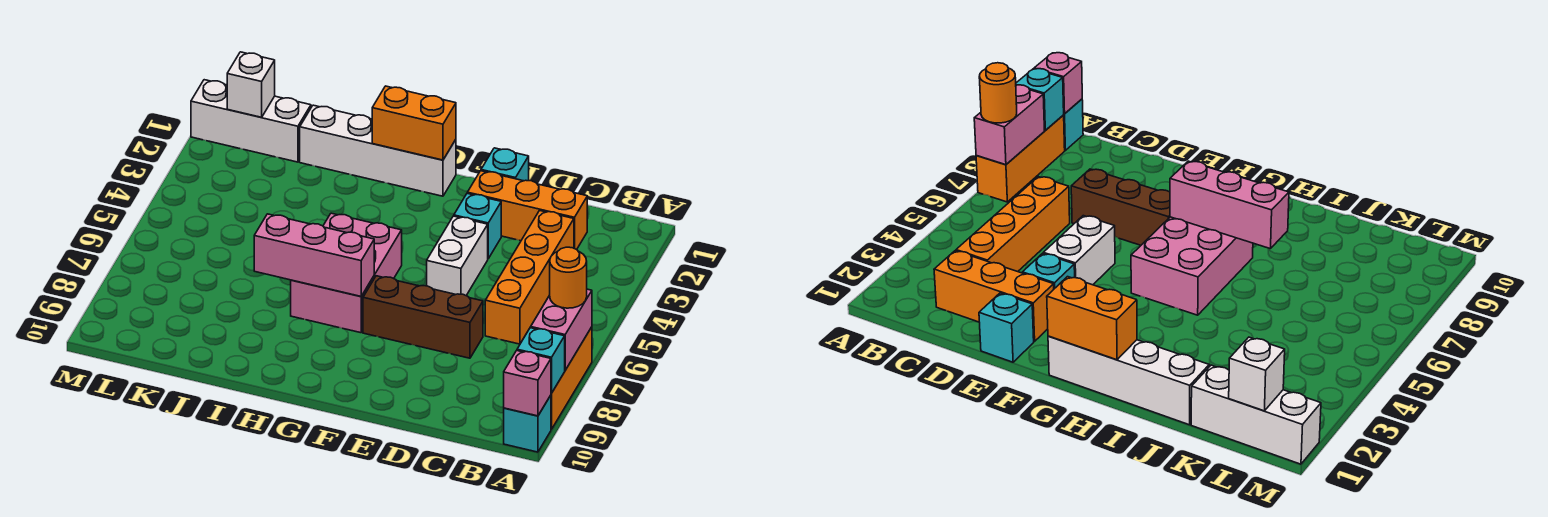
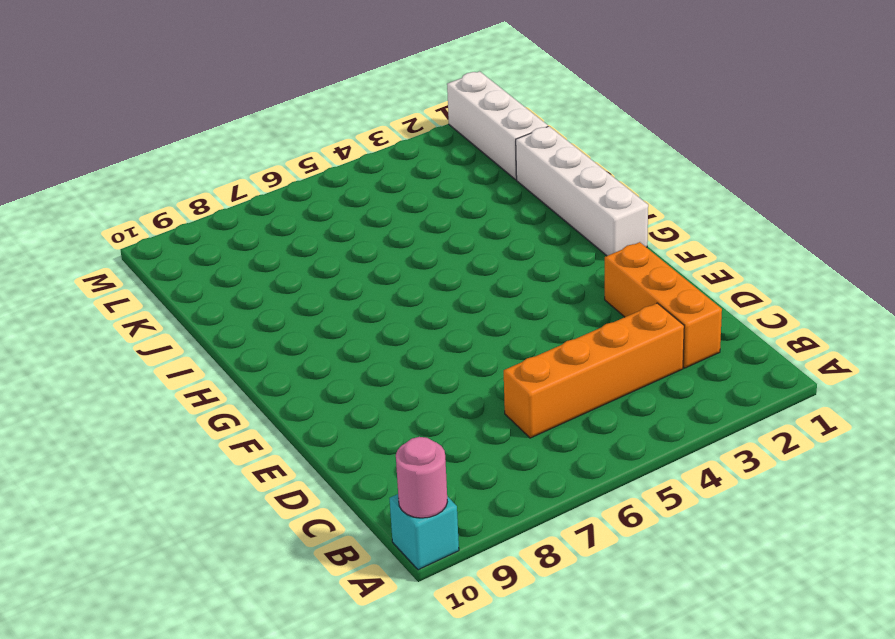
pink 1x1 round brick [396,437,447,518] -> pink 1x1 brick [504,351,551,416]
none -> orange 1x3 brick [551,327,592,429]
none -> brown 1x3 brick [363,276,483,358]
none -> cyan 1x1 brick [481,148,529,181]

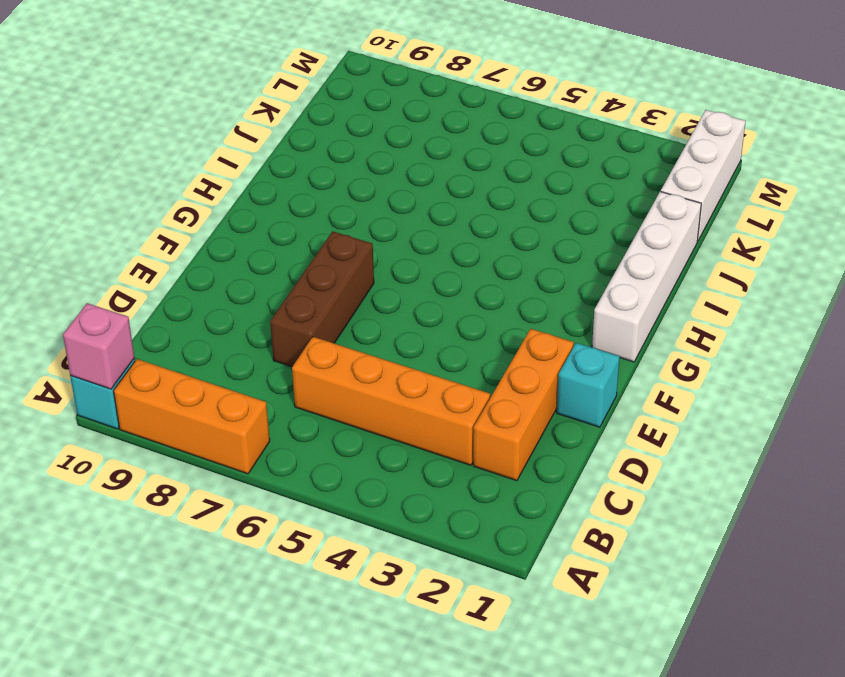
none -> cyan 1x1 brick [454,194,501,259]
none -> white 1x2 brick [427,216,488,295]
none -> pink 2x3 brick [291,213,402,333]

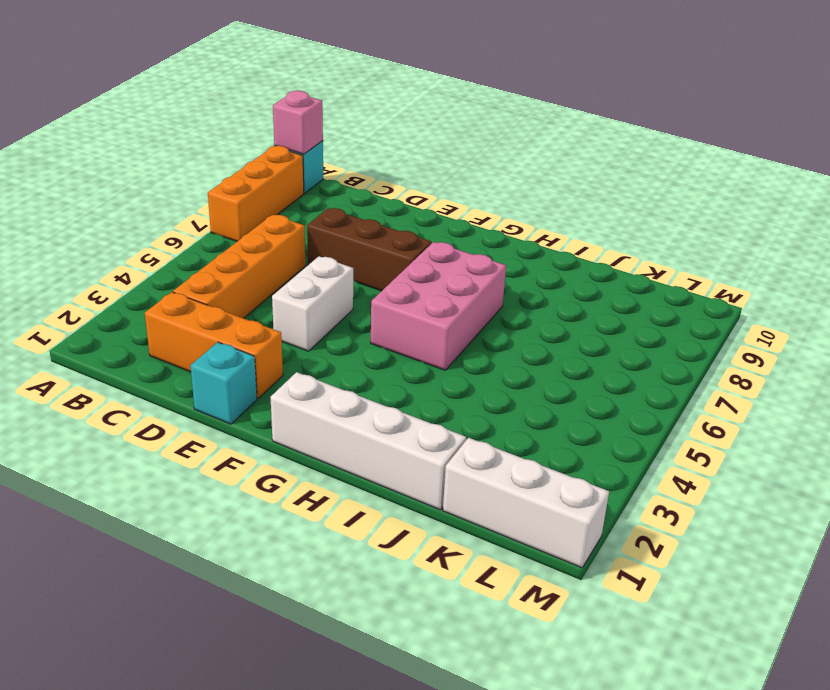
none -> cyan 1x1 brick [454,194,501,259]
none -> pink 1x2 brick [531,289,592,370]
none -> cyan 1x1 brick [517,328,565,393]

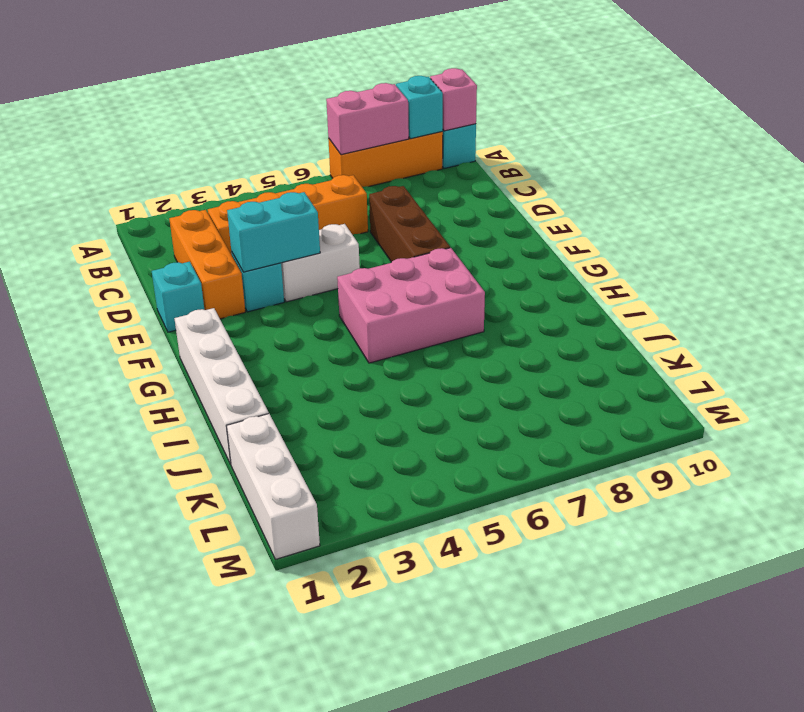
cyan 1x2 brick [227,192,320,272] -> none
none -> orange 1x2 brick [372,86,456,160]
none -> pink 1x3 brick [254,214,374,296]
none -> white 1x1 brick [227,52,275,117]

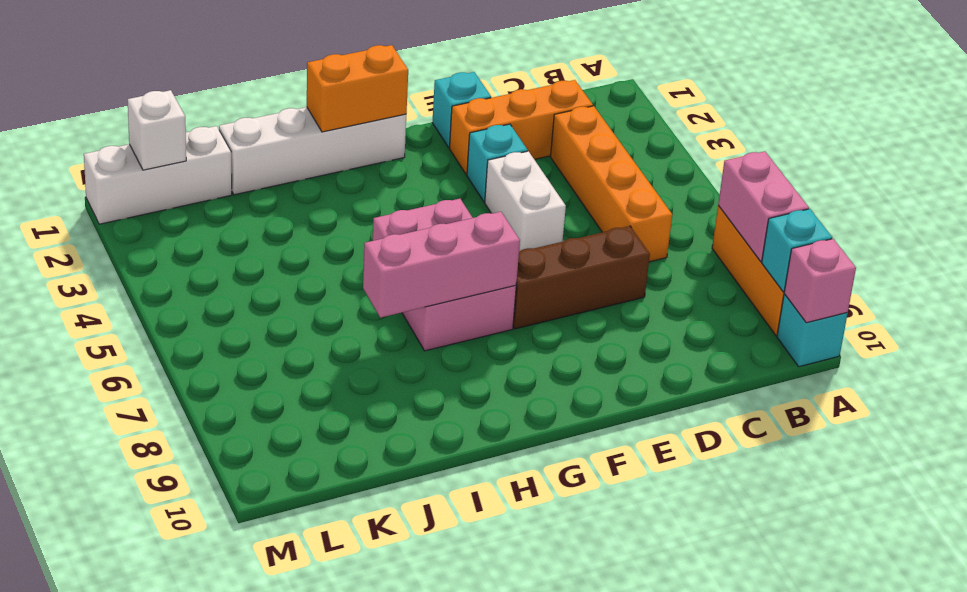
none -> orange 1x1 round brick [549,247,587,308]

